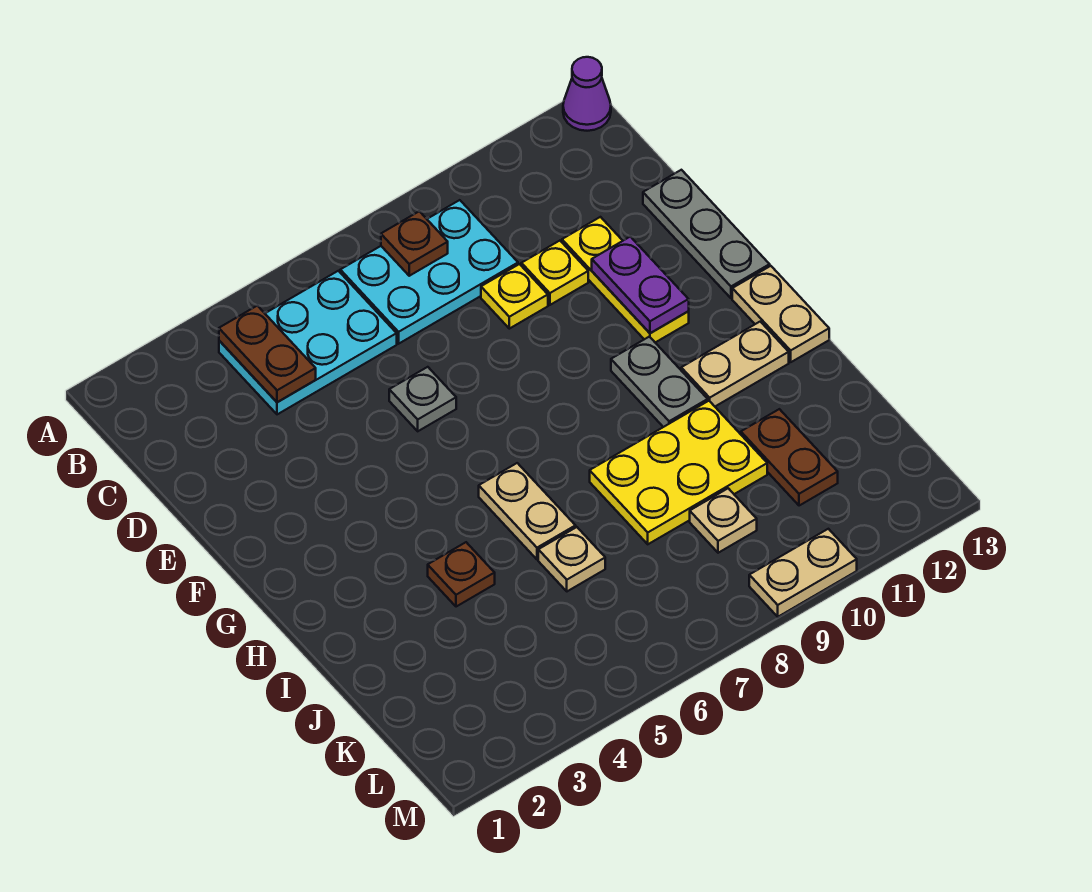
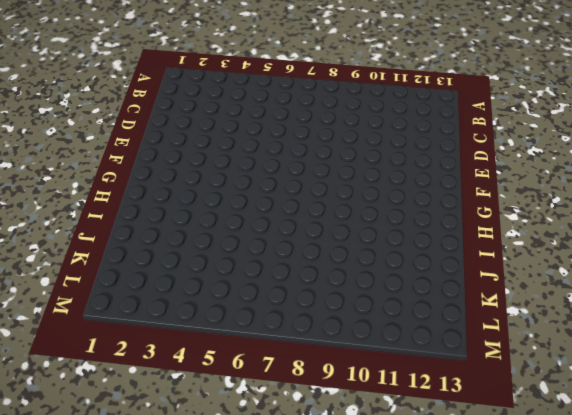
none -> purple 1x1 cone [563,57,611,131]
none -> cyan 2x3 plate [219,271,397,414]
none -> cyan 2x3 plate [340,200,518,344]

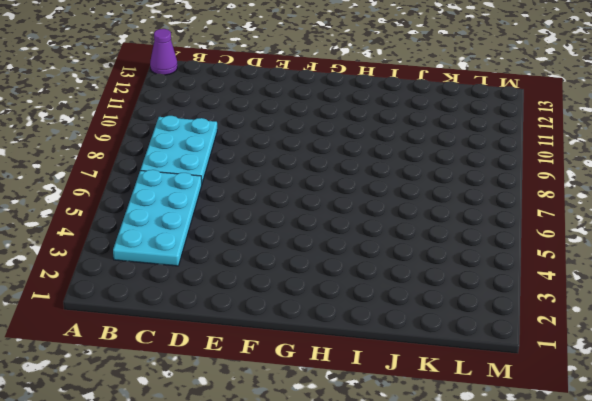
cyan 2x4 plate [113,170,202,266] -> cyan 2x3 plate [219,271,397,414]
none -> yellow 1x1 plate [481,264,548,329]
none -> yellow 1x1 plate [521,241,588,305]
none -> yellow 1x3 plate [562,217,689,343]

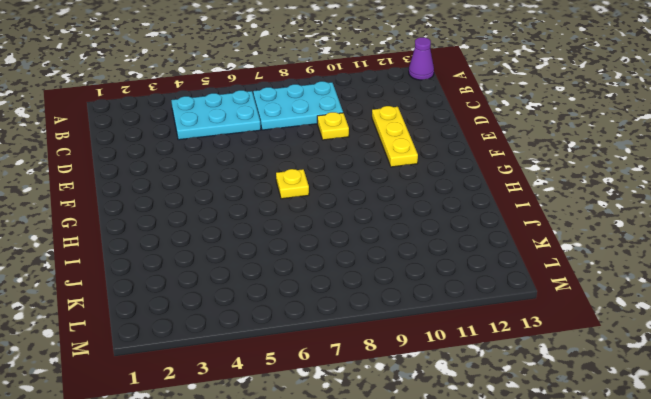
yellow 1x1 plate [276,169,309,199] -> yellow 1x1 plate moved to [521,241,588,305]
none -> grey 1x3 plate [643,170,770,298]
none -> grey 1x1 plate [389,367,456,431]
none -> grey 1x2 plate [611,337,708,427]

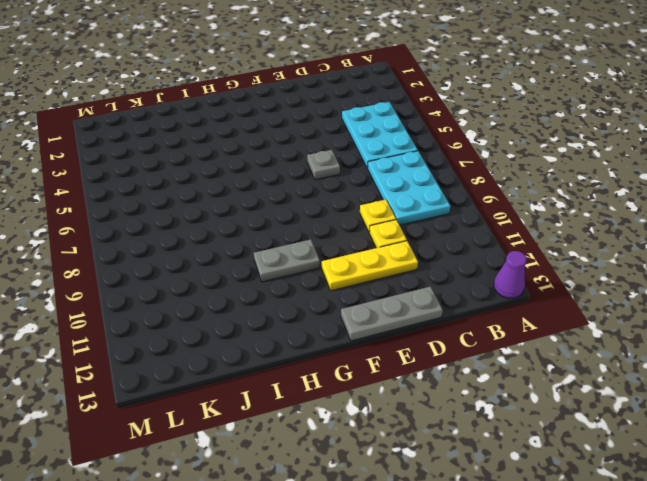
none -> tan 1x2 plate [732,266,829,362]
none -> tan 1x2 plate [479,463,576,559]
none -> tan 1x2 plate [681,322,789,406]

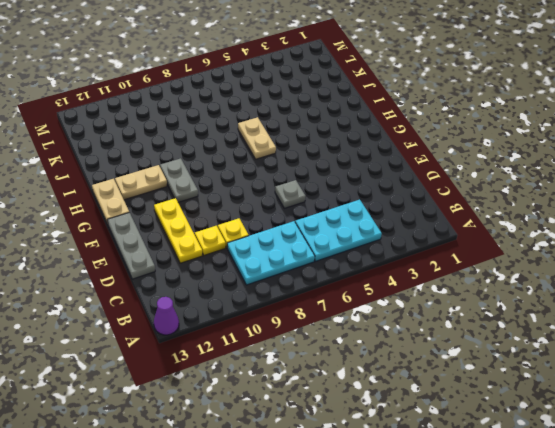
none -> brown 1x1 plate [428,542,495,607]
none -> yellow 2x3 plate [590,401,767,544]
none -> tan 1x1 plate [538,527,605,591]

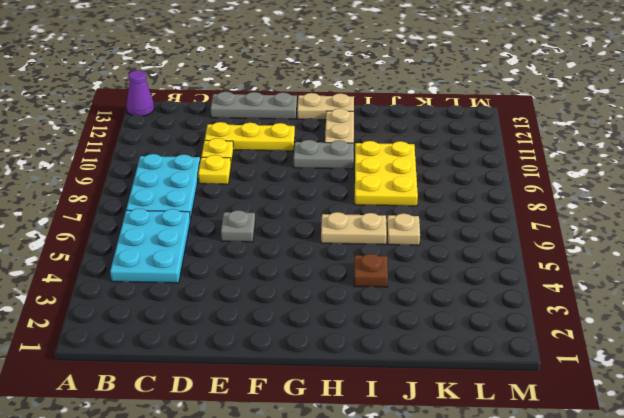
none -> brown 1x2 plate [741,409,838,506]
none -> tan 1x1 plate [690,488,757,553]
none -> tan 1x2 plate [749,529,857,617]

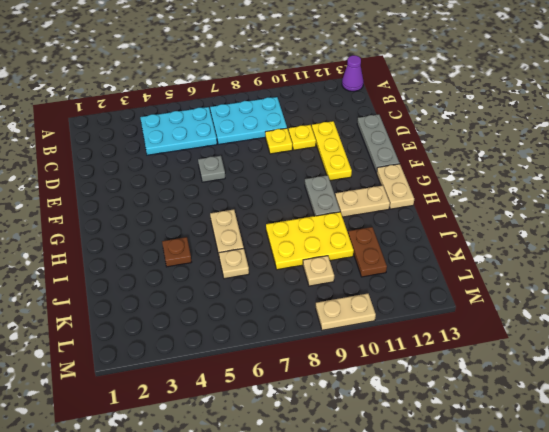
none -> brown 1x2 plate [219,306,316,402]
none -> brown 1x1 plate [381,211,448,276]
none -> purple 1x2 plate [592,237,689,333]

